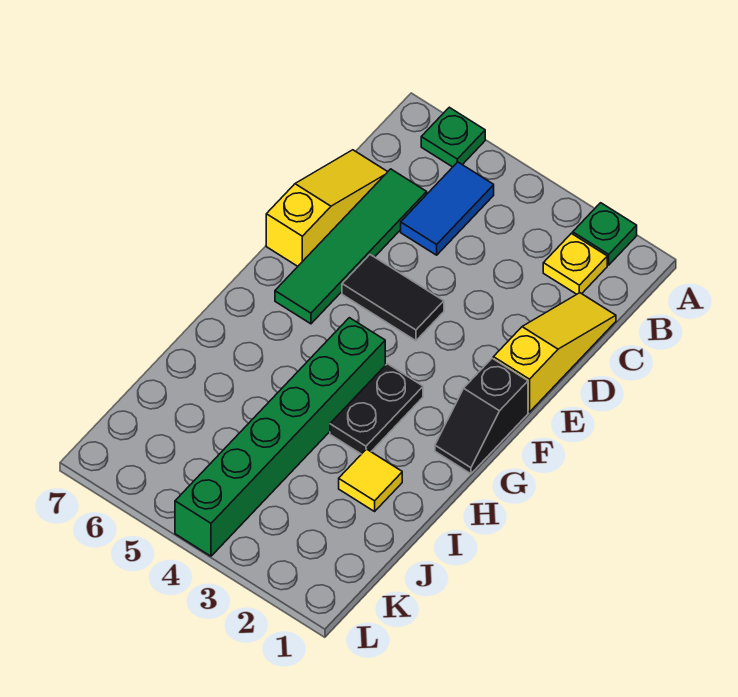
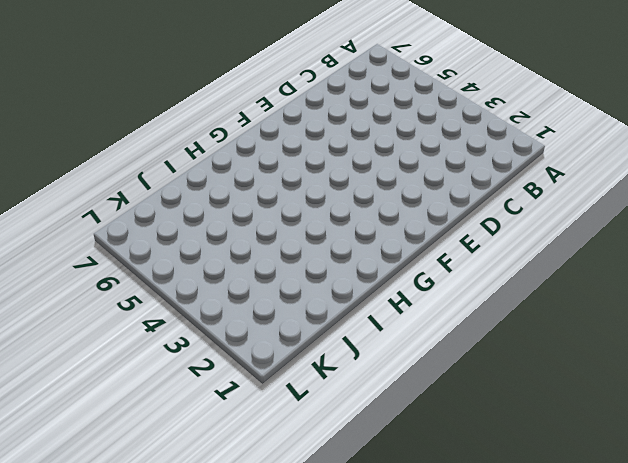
none -> green 1x1 plate [573,203,637,265]
none -> green 1x1 plate [421,107,485,167]
none -> yellow 1x1 plate [543,233,607,294]

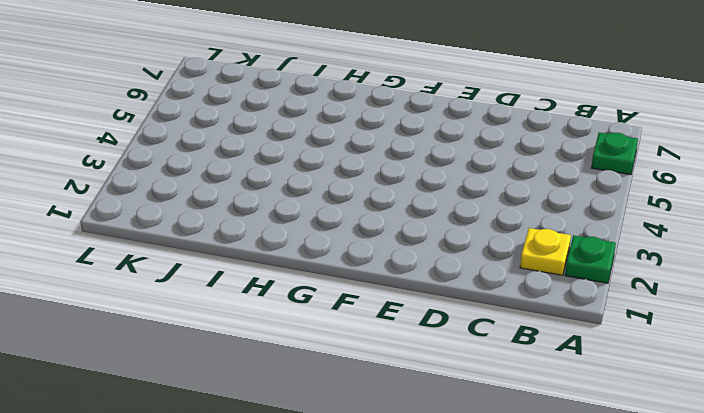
none -> blue 1x2 tile [401,162,494,255]
none -> yellow 1x3 slope [493,293,616,412]
none -> green 1x4 tile [275,169,427,324]

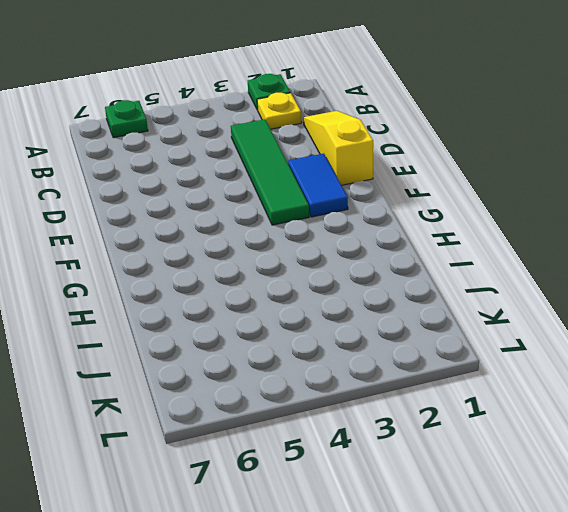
green 1x4 tile [231,119,309,225] -> green 1x4 tile moved to [275,169,427,324]
blue 1x2 tile [288,154,348,217] -> blue 1x2 tile moved to [401,162,494,255]
none -> yellow 1x3 slope [266,150,387,266]
none -> black 1x2 tile [342,255,444,341]
none -> black 1x2 slope [435,358,528,474]

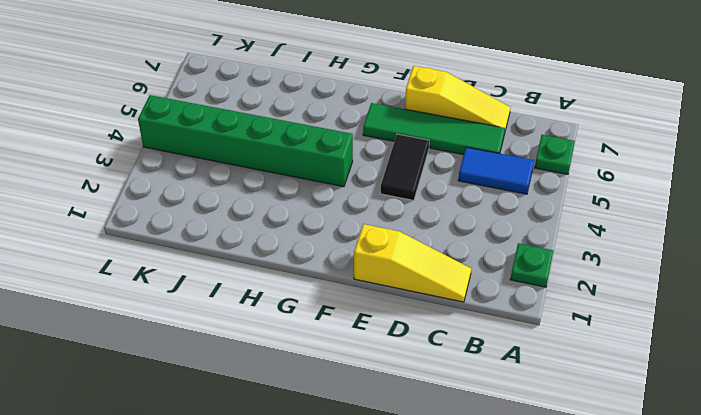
none -> yellow 1x1 plate [543,233,607,294]
none -> black 1x2 slope [435,358,528,474]
none -> black 1x2 plate [330,364,423,454]

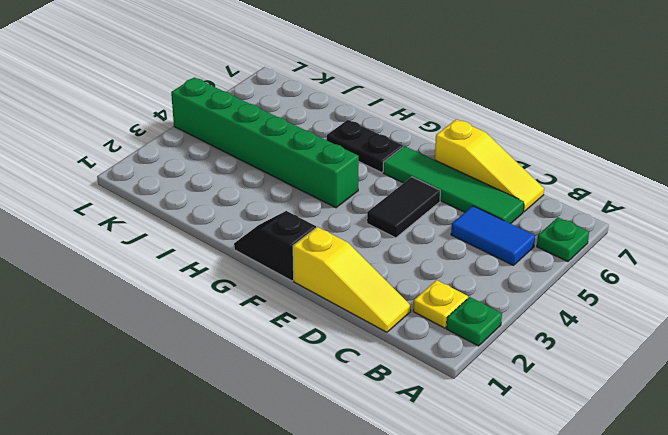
black 1x2 plate [327,120,403,172] -> black 1x2 plate moved to [330,364,423,454]
none -> yellow 1x1 tile [339,449,402,511]

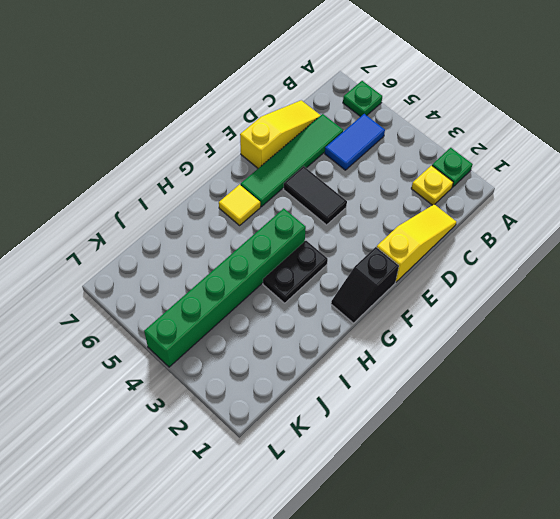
yellow 1x1 tile [219,185,260,225] -> yellow 1x1 tile moved to [339,449,402,511]

